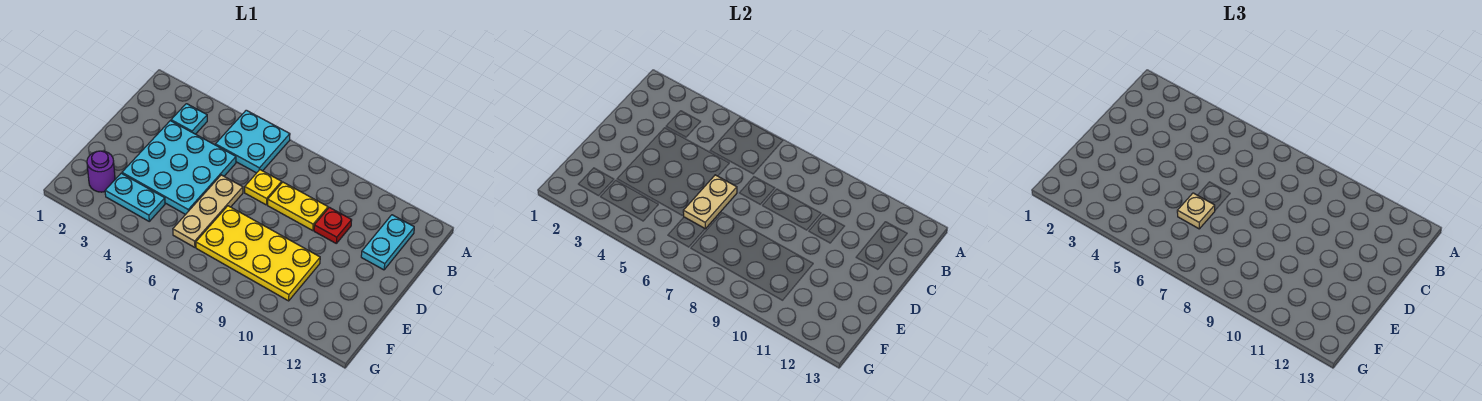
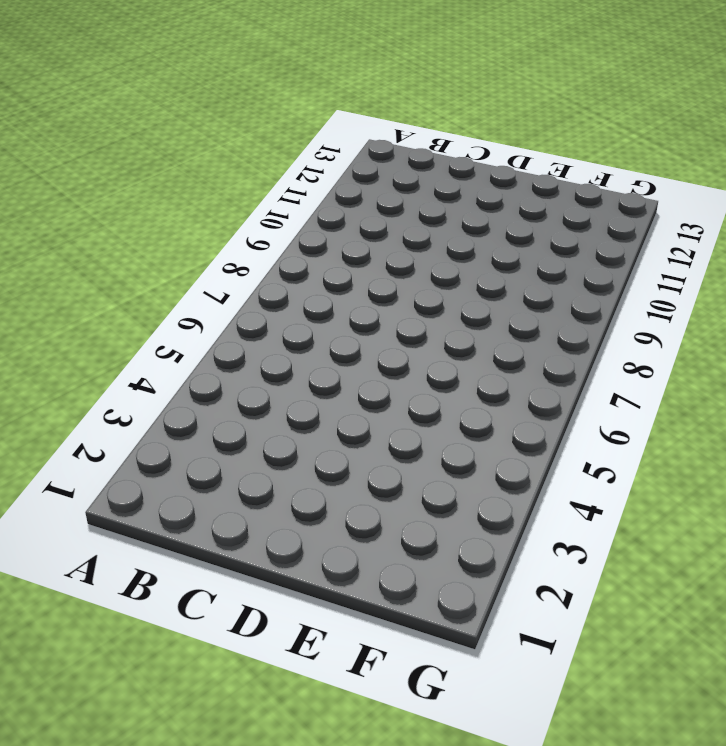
none -> cyan 2x2 plate [215,110,290,173]
none -> cyan 1x1 plate [171,104,207,134]
none -> cyan 1x2 plate [361,215,414,270]

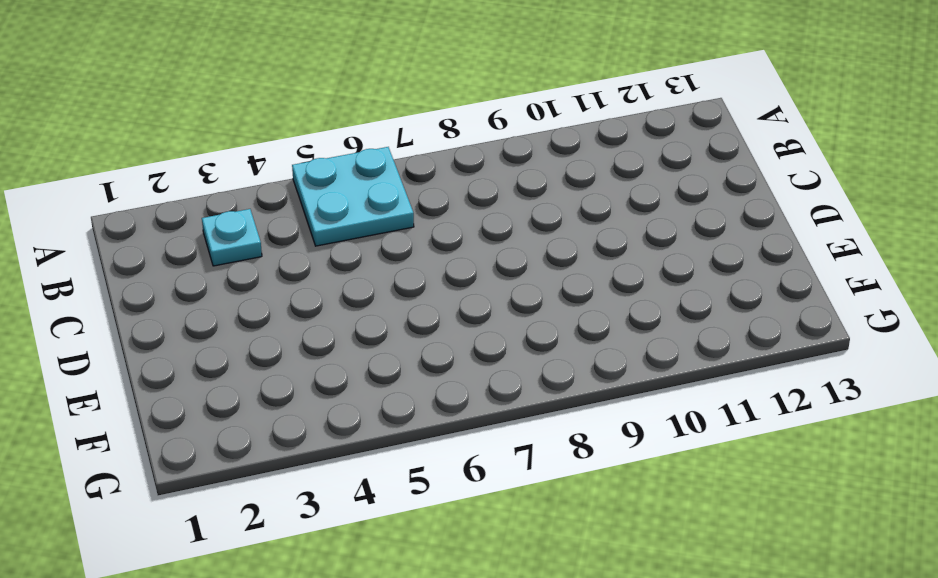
none -> cyan 1x2 plate [361,215,414,270]
none -> cyan 3x3 plate [122,121,236,214]
none -> yellow 1x1 plate [245,170,282,205]

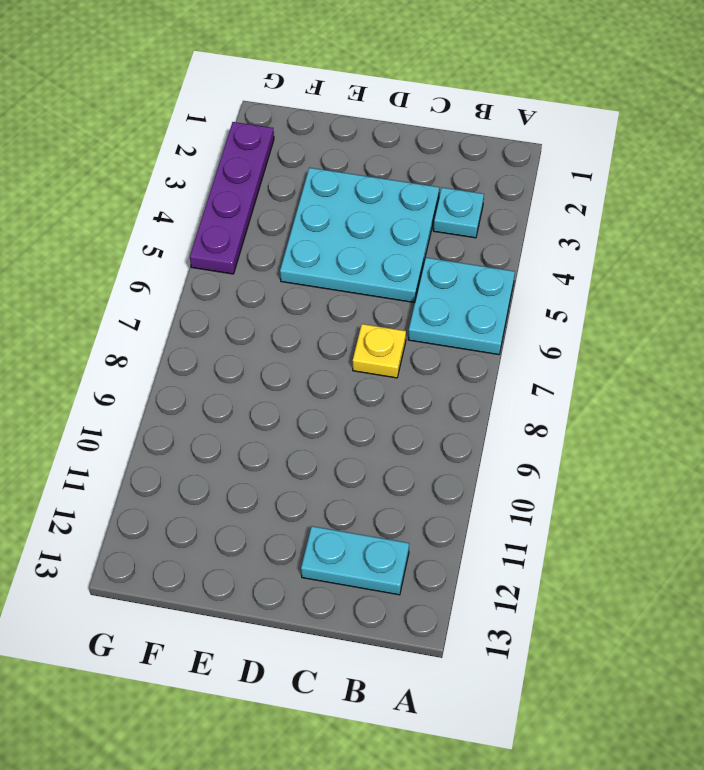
purple 1x4 plate [190,122,274,274] -> none
none -> yellow 1x2 plate [268,182,328,231]
none -> red 1x1 plate [314,207,352,243]
none -> tan 1x3 plate [173,175,243,247]

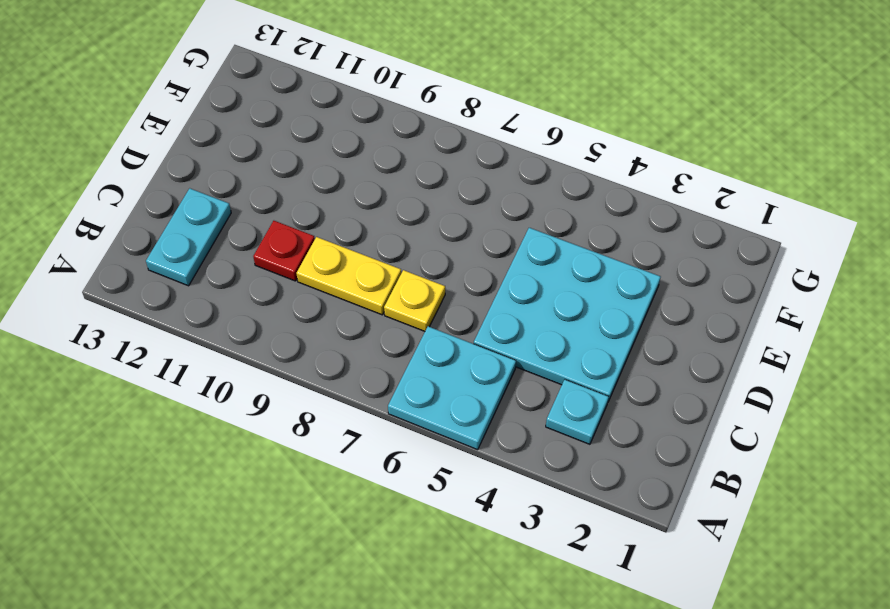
none -> tan 1x3 plate [173,175,243,247]
none -> yellow 2x4 plate [196,206,320,301]
none -> purple 1x1 round brick [87,151,115,192]

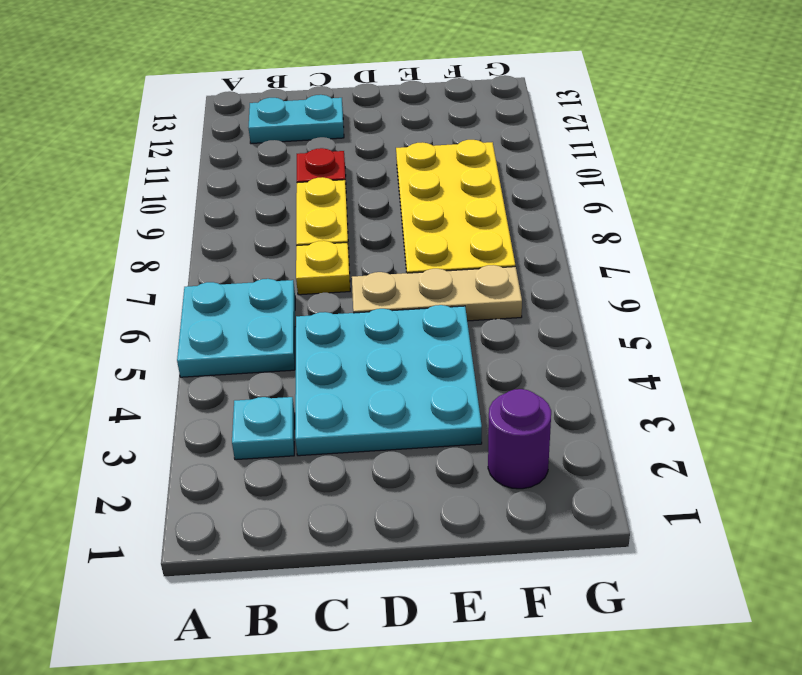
none -> cyan 1x2 plate [105,173,165,221]
none -> tan 1x2 plate [683,175,737,229]
none -> tan 1x1 plate [1177,193,1215,229]

